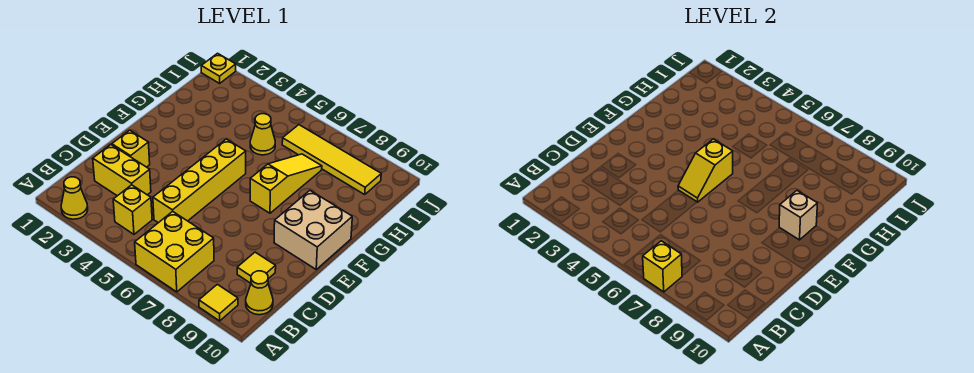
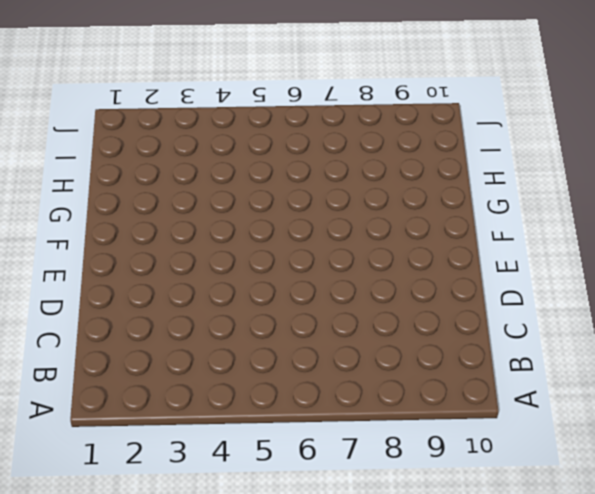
none -> yellow 1x1 cone [61,177,88,219]
none -> yellow 2x2 brick [135,211,214,292]
none -> yellow 1x1 tile [199,284,238,321]

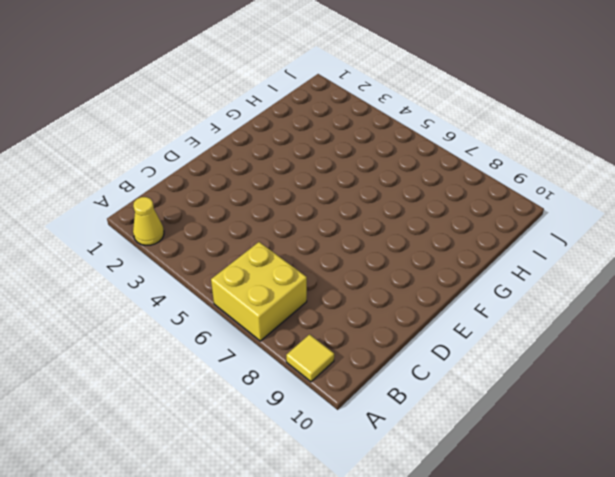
none -> yellow 1x1 brick [113,185,152,234]
none -> yellow 1x1 cone [246,271,273,315]
none -> yellow 1x2 brick [93,145,151,196]

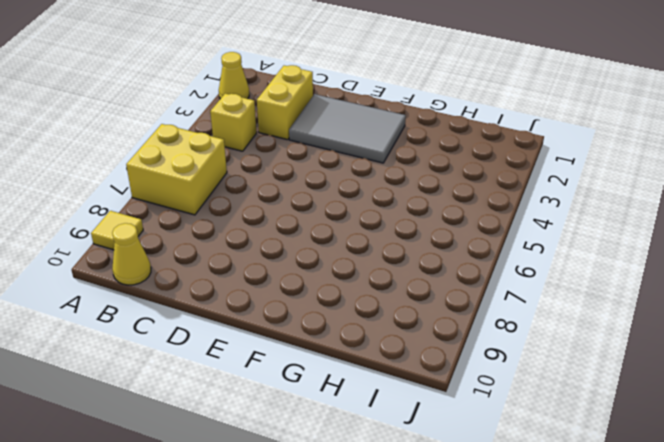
grey 2x3 tile [289,94,406,163] -> yellow 1x1 brick [112,130,150,167]
none -> yellow 1x4 brick [153,139,246,223]
none -> yellow 1x1 tile [237,252,276,283]
none -> tan 2x2 brick [274,191,352,269]

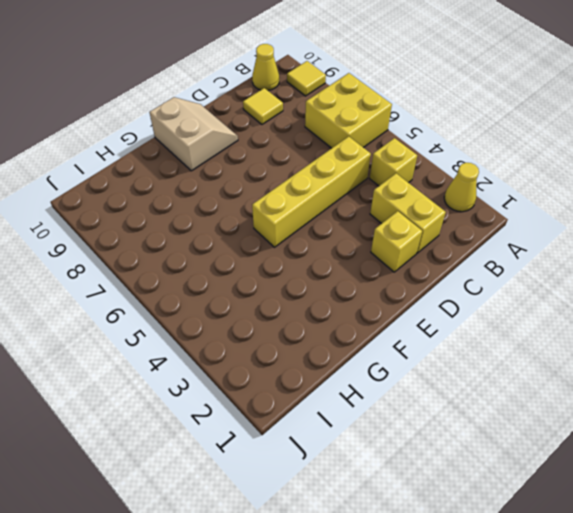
tan 2x2 slope [149,97,238,171] -> tan 2x2 brick [274,191,352,269]
none -> yellow 1x3 slope [250,154,322,213]
none -> yellow 1x1 cone [250,114,275,155]
none -> yellow 1x4 tile [282,125,381,194]

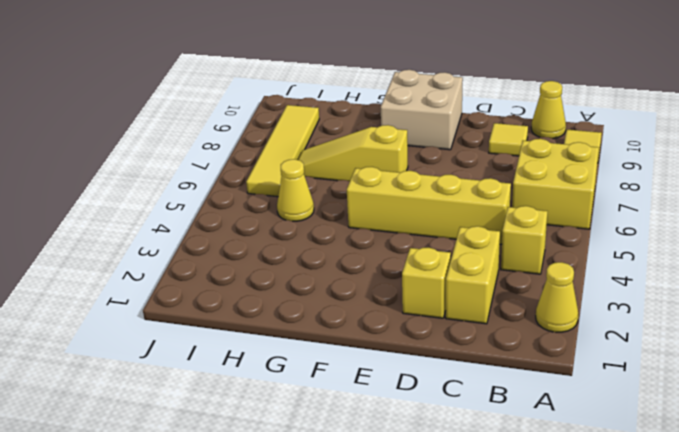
none -> yellow 1x1 plate [201,53,236,83]
none -> yellow 1x1 brick [643,241,682,292]
none -> yellow 1x2 slope [678,139,733,202]

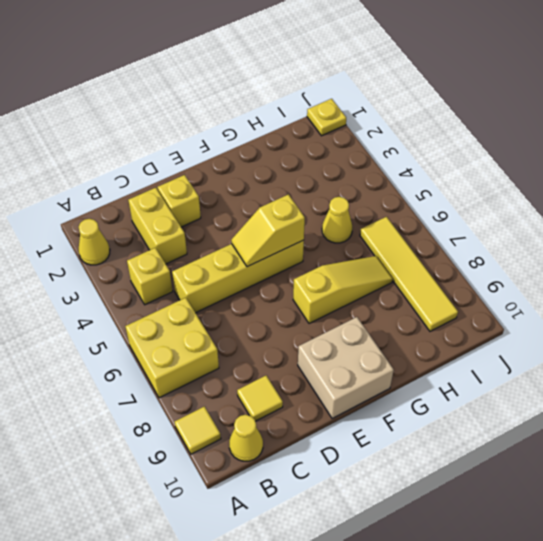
none -> yellow 1x1 brick [643,241,682,292]
none -> tan 1x1 brick [779,191,817,240]

